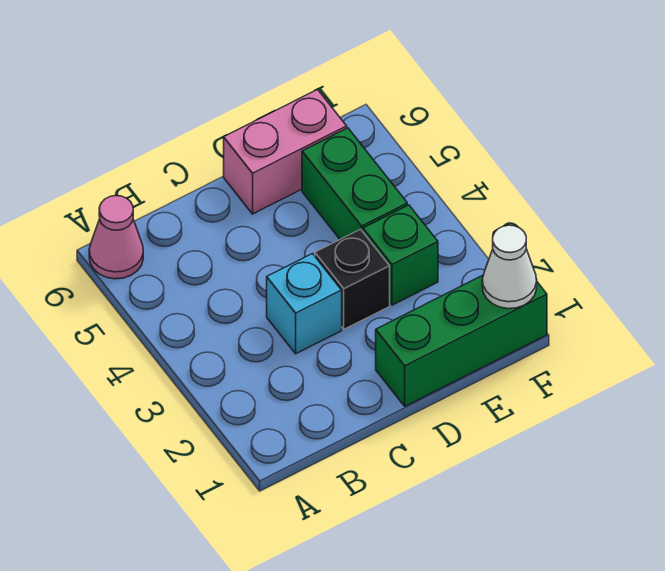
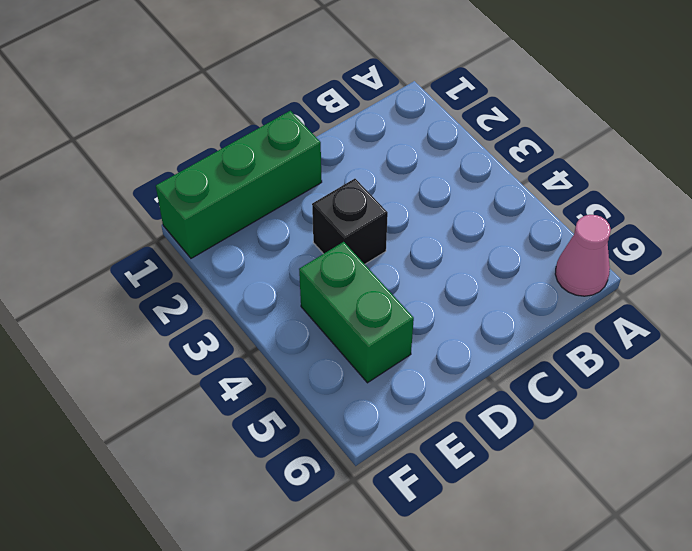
none -> cyan 1x1 brick [267,254,342,354]
none -> pink 1x2 brick [224,90,347,214]

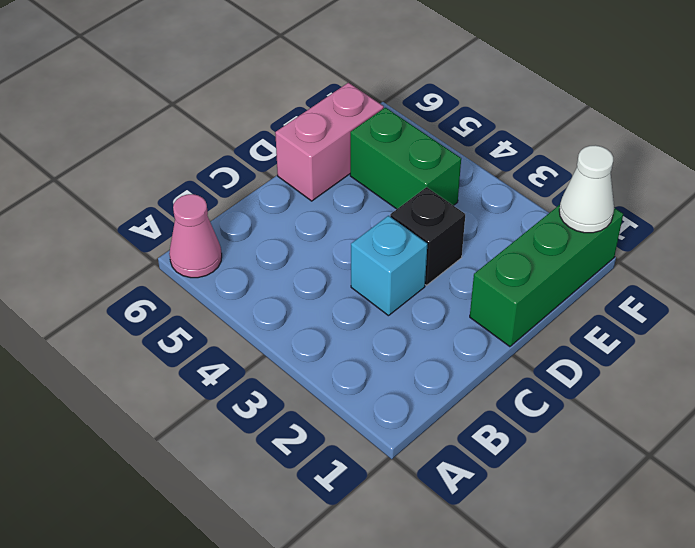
none -> green 1x1 brick [363,205,438,305]

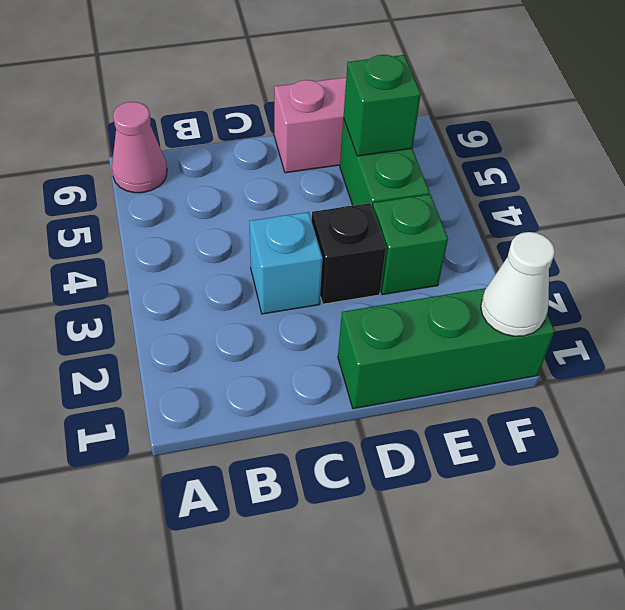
green 1x1 brick [344,55,421,156] -> none

